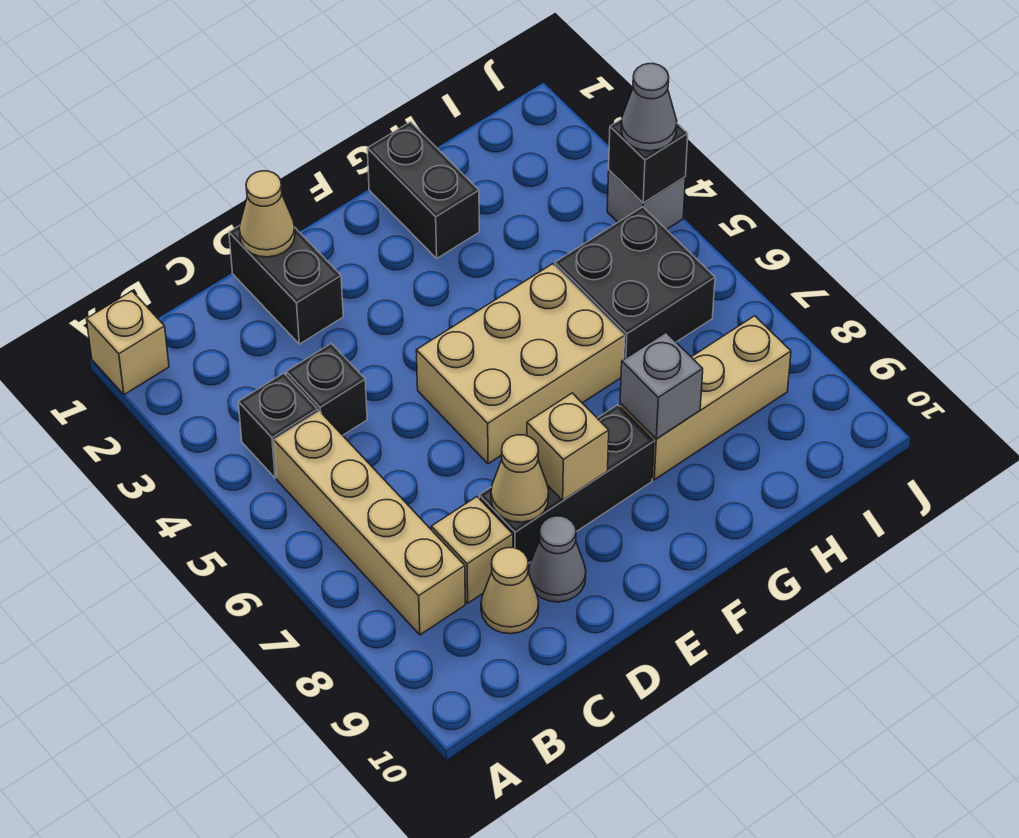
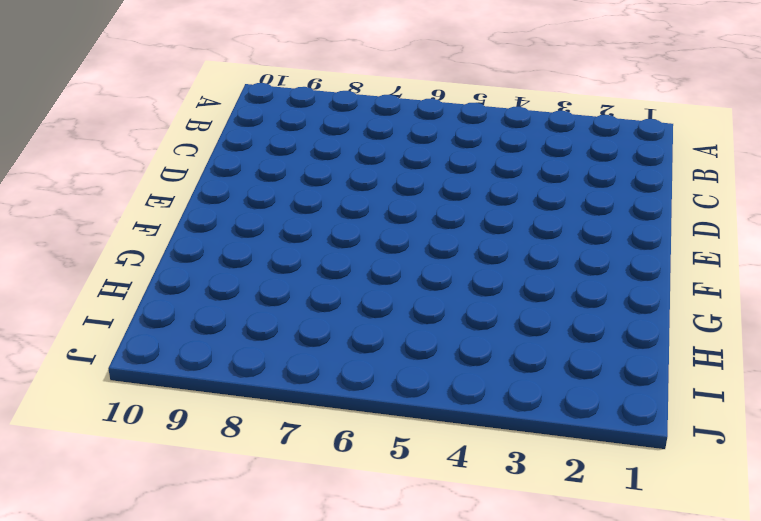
none -> tan 1x1 brick [87,291,169,395]
none -> black 1x1 brick [238,373,318,478]
none -> tan 1x4 brick [274,411,465,635]

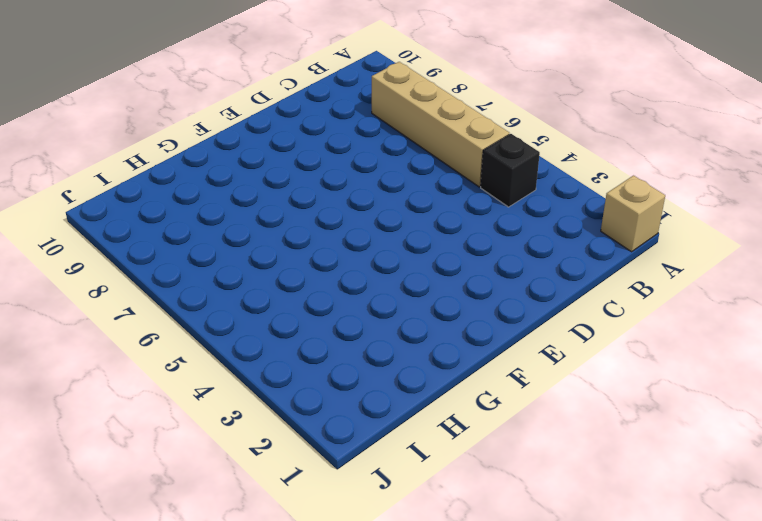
none -> black 1x1 brick [286,343,367,435]
none -> tan 1x1 brick [431,497,513,603]
none -> tan 1x1 cone [481,548,539,634]

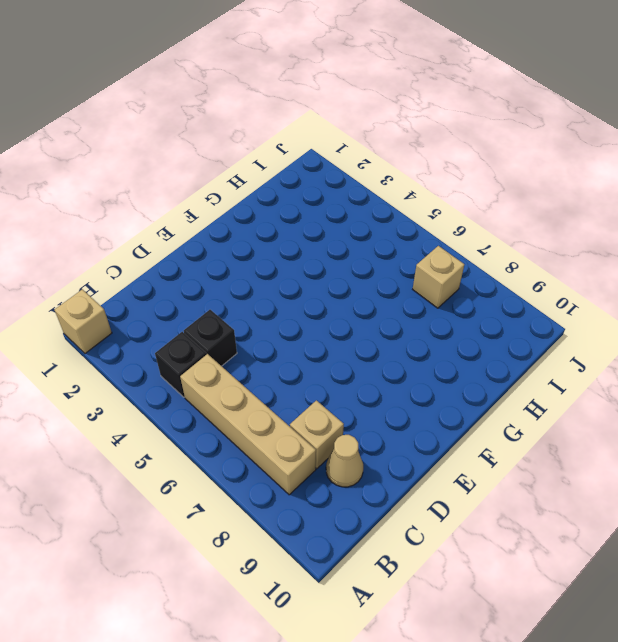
tan 1x1 brick [413,246,464,308] -> tan 1x1 brick moved to [527,393,609,500]
none -> black 1x2 brick [229,226,343,344]
none -> black 1x3 brick [479,405,654,563]
none -> grey 1x1 cone [529,516,586,602]

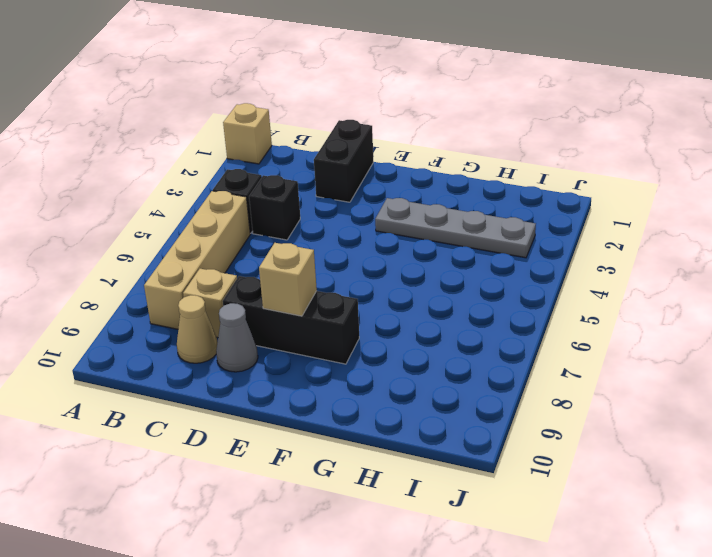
grey 1x4 plate [375,198,536,258] -> none
none -> tan 2x3 brick [416,264,625,464]
none -> black 1x2 brick [367,122,479,258]
none -> tan 1x3 brick [620,316,791,480]

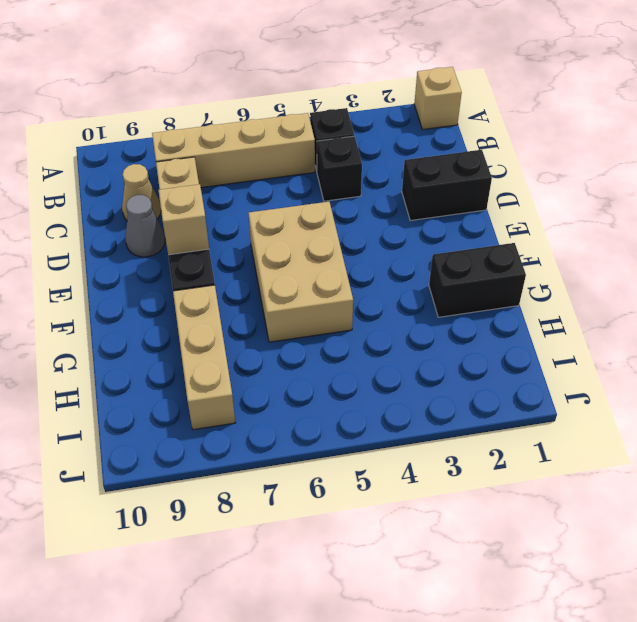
none -> black 2x2 brick [555,207,715,359]
none -> grey 1x1 brick [607,170,685,230]
none -> tan 1x1 cone [239,171,295,257]

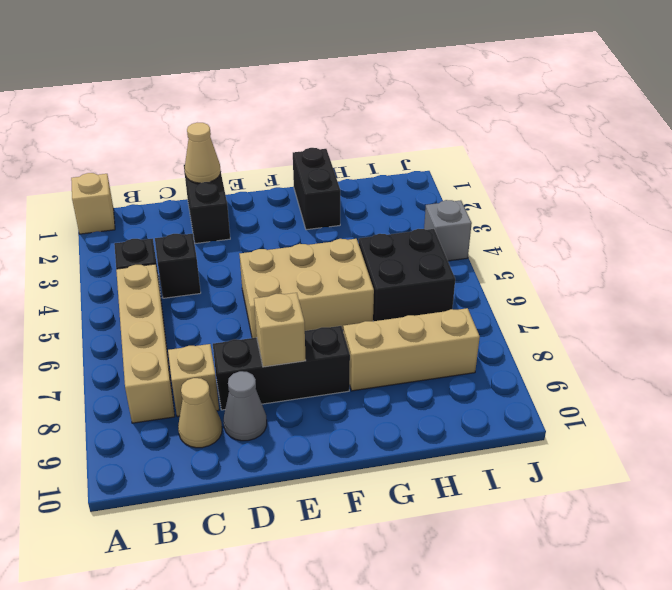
none -> tan 1x1 cone [491,435,549,522]
none -> grey 1x1 brick [620,333,703,439]
none -> black 1x1 brick [609,119,688,203]

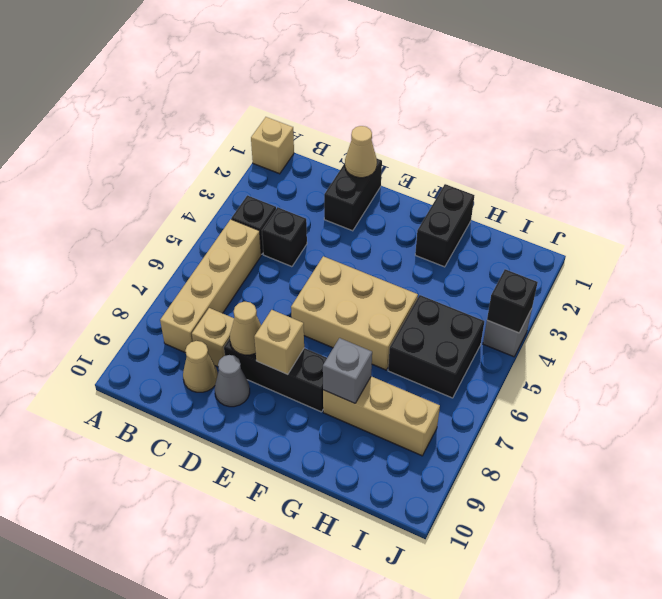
none -> grey 1x1 cone [621,64,677,151]

